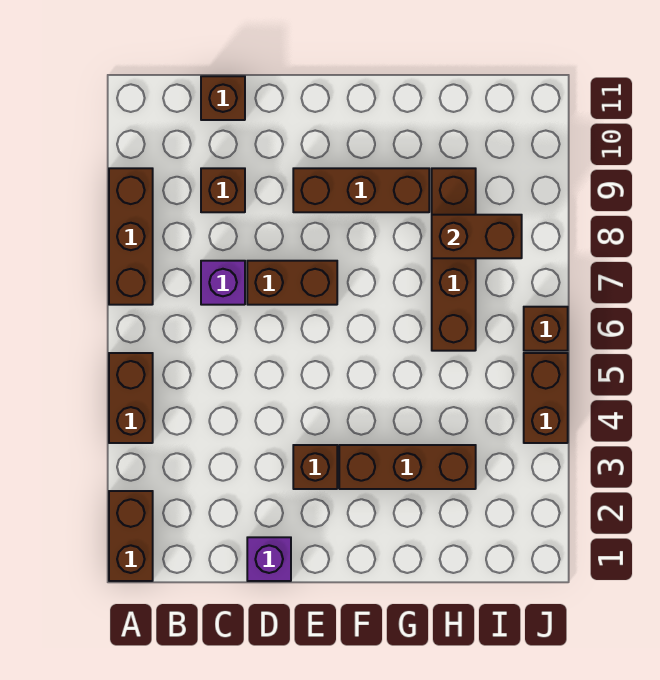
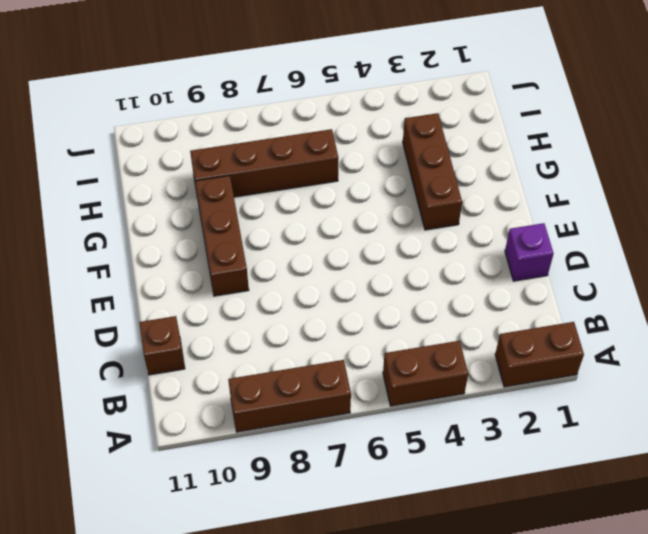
none -> purple 1x1 brick [201,261,245,305]
none -> brown 1x1 brick [201,168,245,212]
none -> brown 1x2 brick [247,261,337,305]

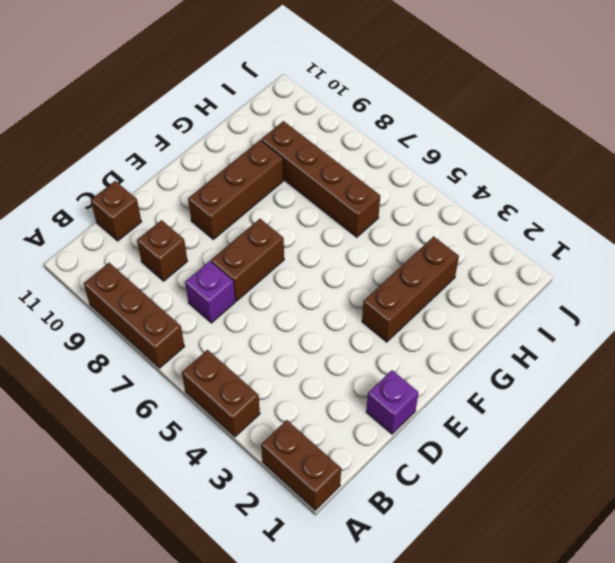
none -> brown 1x1 brick [293,445,337,489]
none -> brown 1x2 brick [524,353,568,443]
none -> brown 1x1 brick [524,307,568,351]

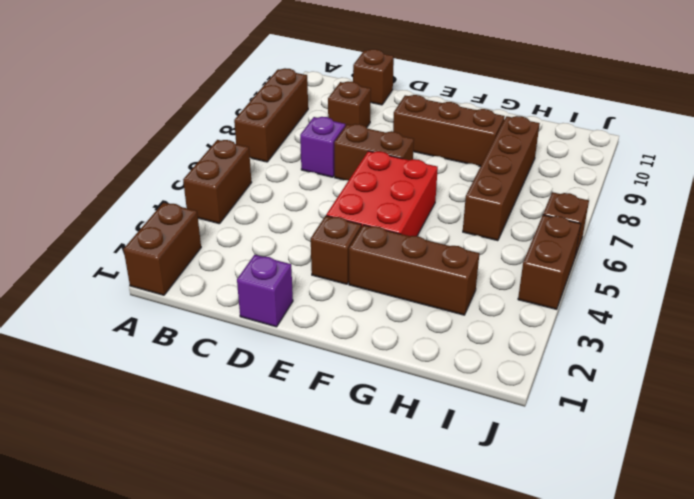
red 2x3 brick [326,151,438,236] -> none
none -> brown 1x2 brick [432,215,522,258]

